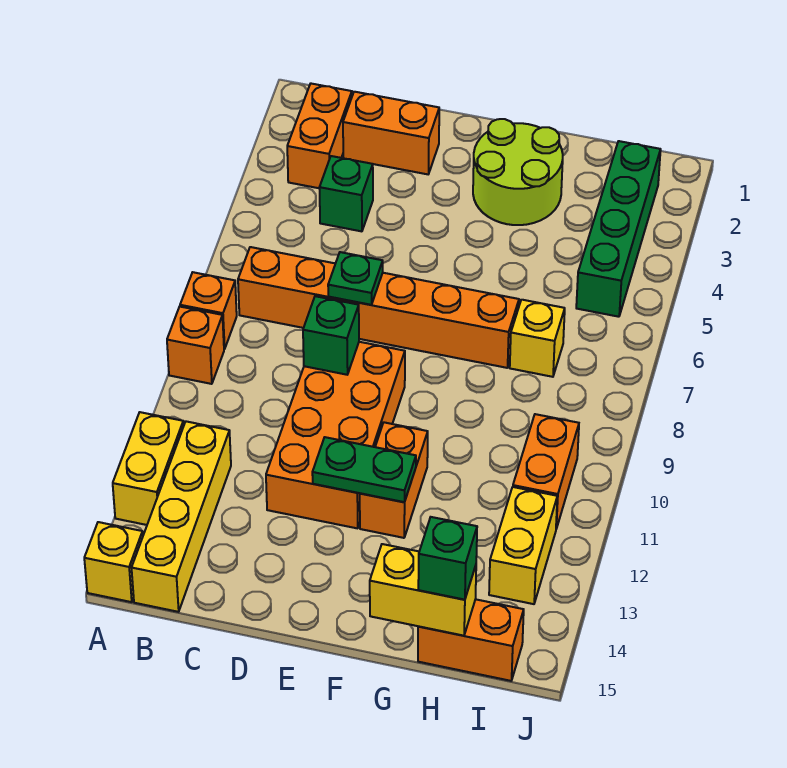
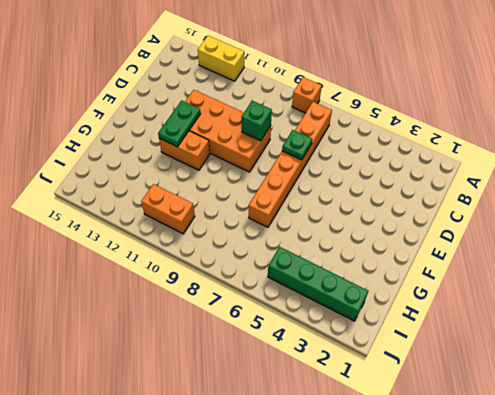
none -> orange 1x1 brick [167,307,224,384]
none -> yellow 1x1 brick [84,522,143,602]
none -> orange 1x2 brick [287,84,352,188]

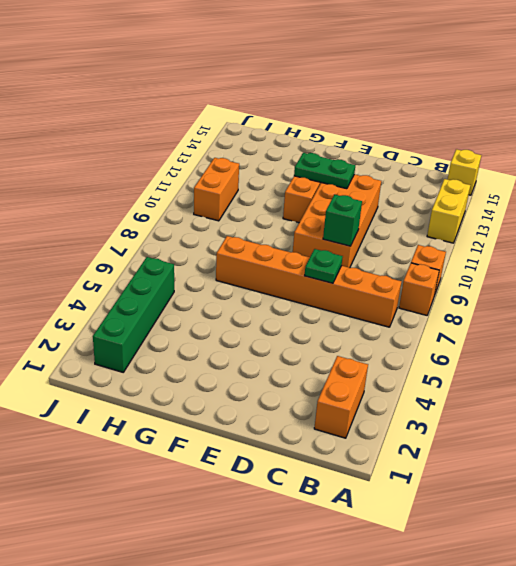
none -> yellow 1x4 brick [132,421,231,612]
none -> orange 1x2 brick [343,92,439,174]
none -> green 1x1 brick [319,156,373,231]

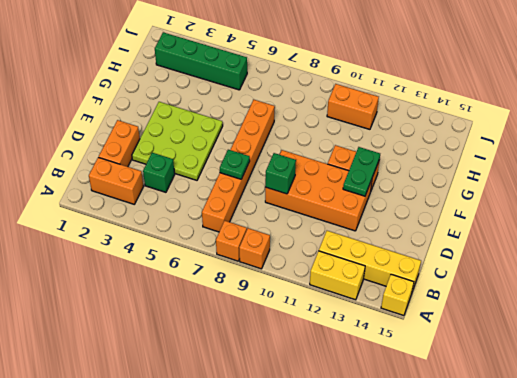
lime 3x3 plate [132,102,223,180] -> lime 2x2 round brick [473,119,563,225]
none -> yellow 1x1 brick [510,300,565,377]
none -> orange 1x2 brick [418,599,524,681]
none -> yellow 1x2 brick [489,487,557,604]

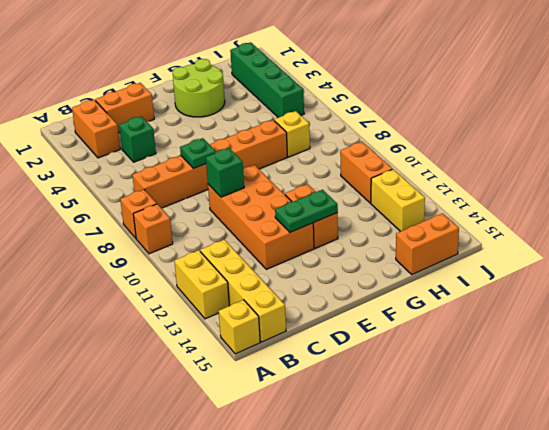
none -> yellow 1x2 brick [370,544,476,636]
none -> green 1x1 brick [418,517,477,600]

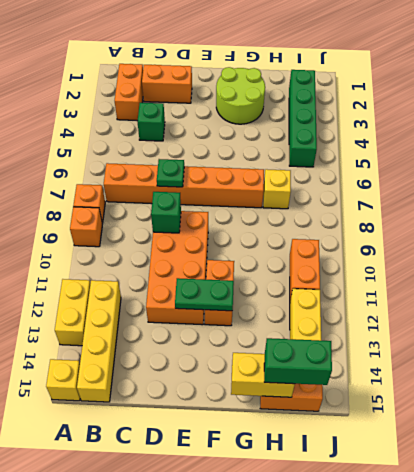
green 1x2 brick [264,338,332,385] -> green 1x1 brick [418,517,477,600]

